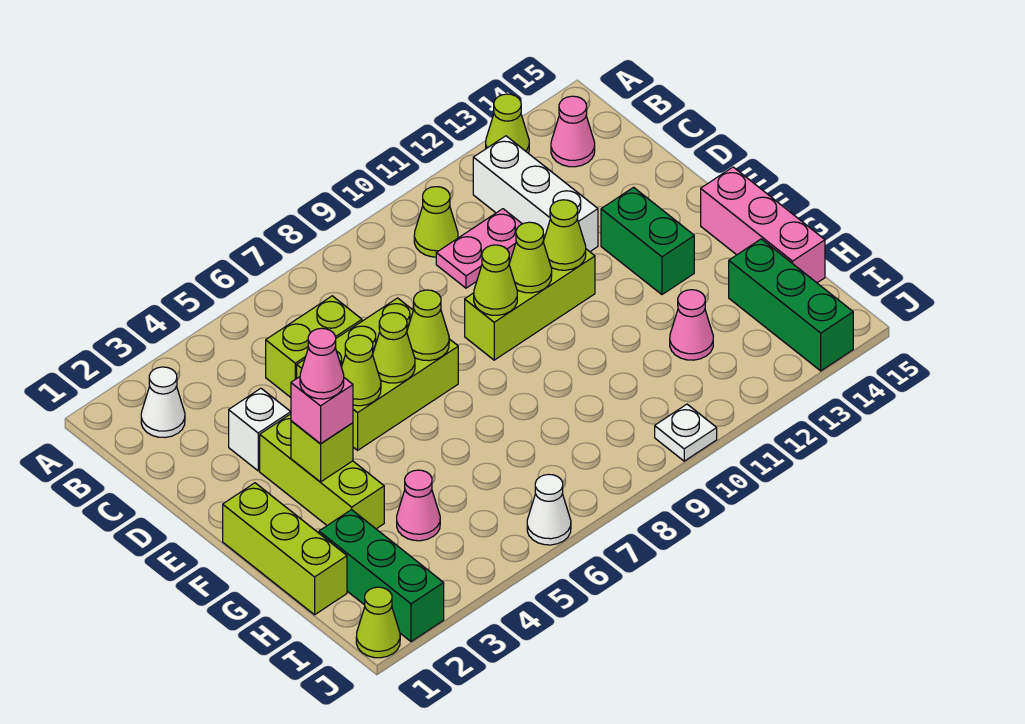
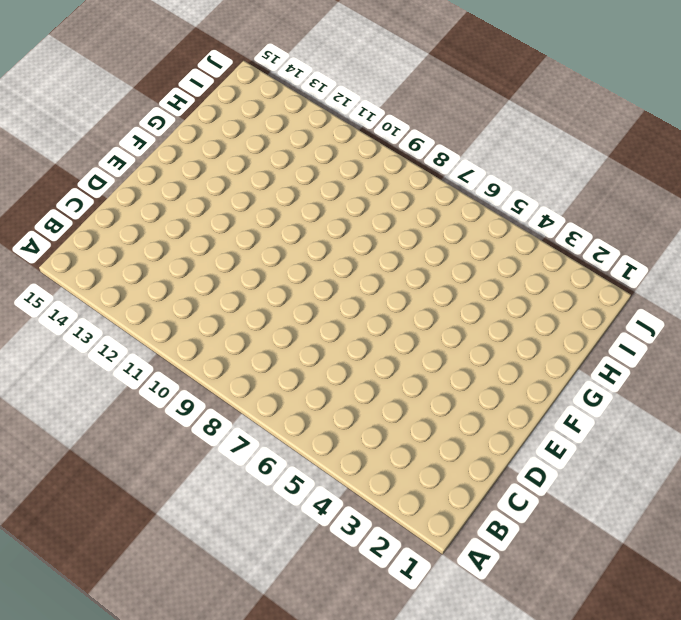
none -> lime 1x1 cone [486,94,529,153]
none -> white 1x1 cone [141,367,185,437]
none -> lime 1x1 cone [414,187,458,257]
none -> white 1x3 brick [473,136,598,252]

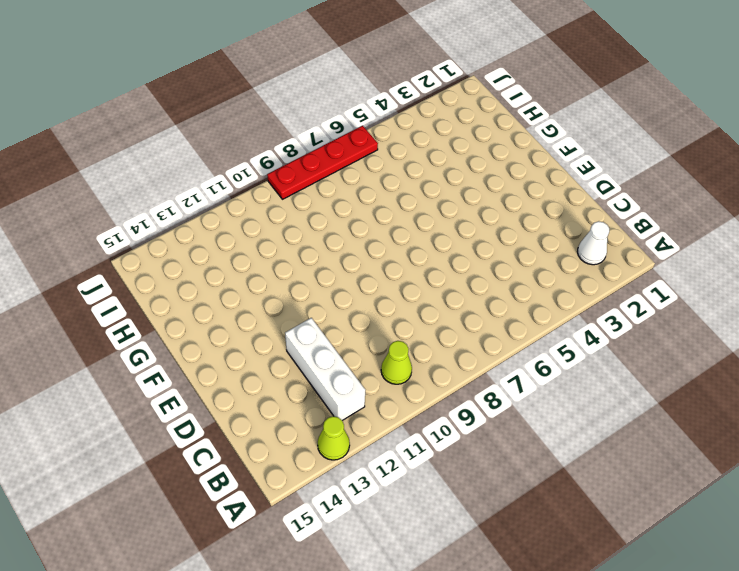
red 1x4 plate [267,126,378,199] -> white 1x1 cone [527,474,571,545]
none -> pink 1x1 cone [551,96,595,167]
none -> lime 1x2 brick [266,296,362,397]
none -> pink 1x2 plate [436,209,522,288]
none -> white 1x1 brick [229,388,291,471]

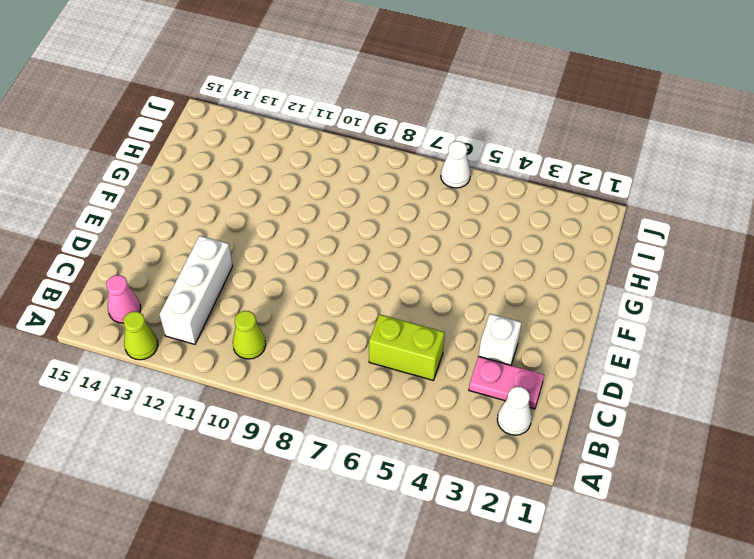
pink 1x2 plate [469,356,544,409] -> pink 1x2 plate moved to [436,209,522,288]
none -> lime 2x3 brick [297,298,458,450]
none -> lime 1x3 brick [260,414,384,529]
none -> lime 1x3 brick [465,249,595,360]
none -> green 1x2 brick [601,187,694,295]

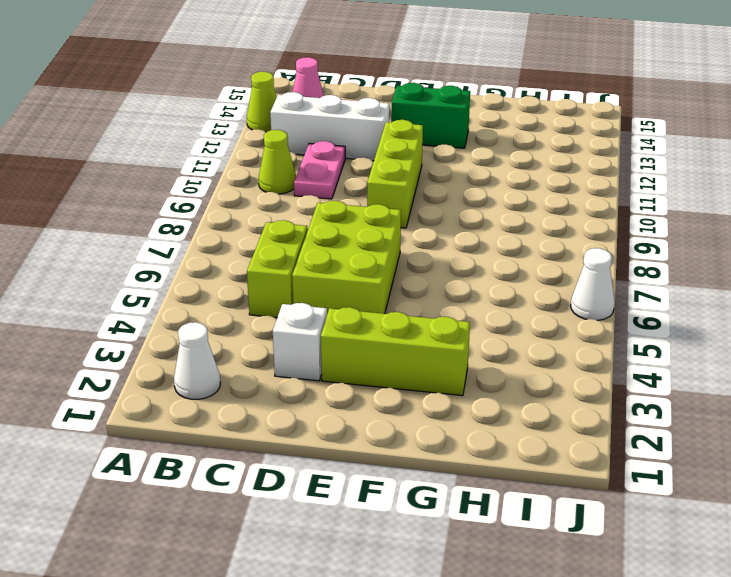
none -> lime 1x3 brick [223,483,347,615]
none -> pink 1x3 brick [701,167,825,283]
none -> green 1x3 brick [319,510,444,642]
none -> pink 1x1 cone [397,470,440,541]

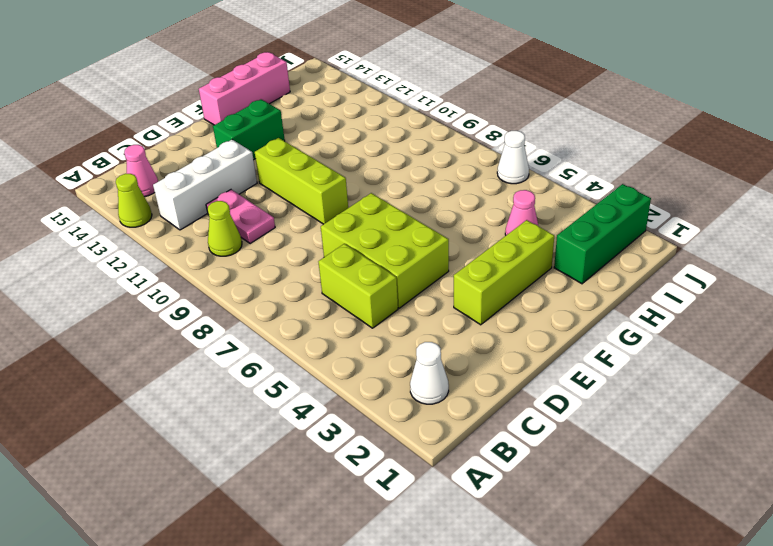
none -> white 1x1 brick [229,388,291,471]
none -> lime 1x3 brick [223,483,347,615]
none -> pink 1x1 cone [670,290,713,360]
none -> green 1x3 brick [729,239,853,371]

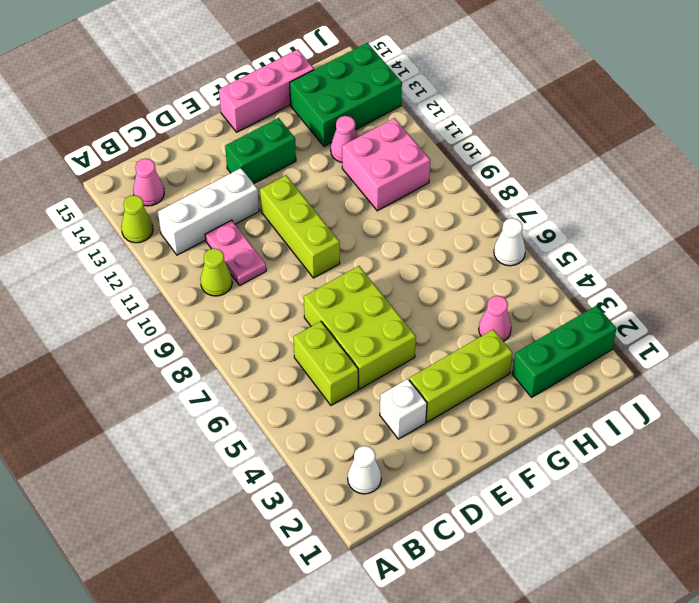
pink 2x2 brick [342,118,430,211] -> none
green 2x3 brick [290,43,402,146] -> green 1x3 brick [729,239,853,371]
none -> lime 1x3 brick [223,483,347,615]
none -> lime 1x1 cone [356,587,400,658]
none -> white 1x1 plate [655,404,717,461]
none -> lime 1x1 cone [342,335,381,406]

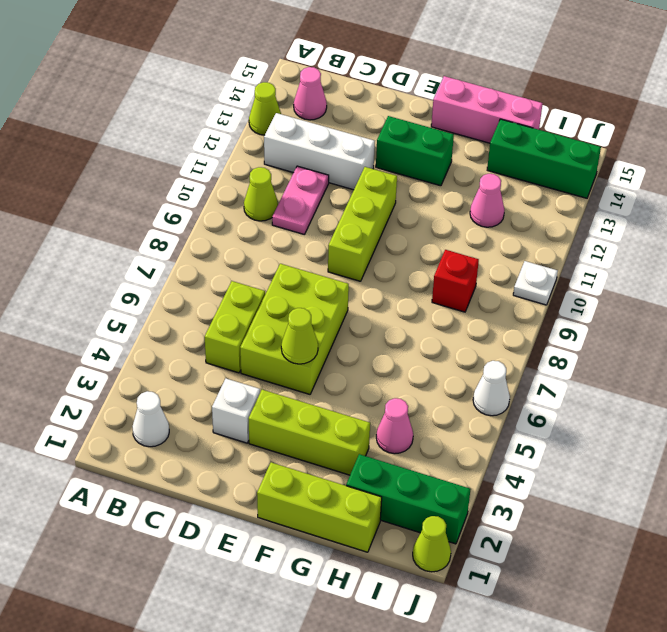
red 1x1 brick [432,250,479,312] -> none
none -> lime 1x1 cone [373,313,415,383]
none -> lime 1x1 cone [407,290,449,361]
none -> lime 1x1 cone [474,245,517,315]
none -> lime 1x1 cone [509,222,552,293]

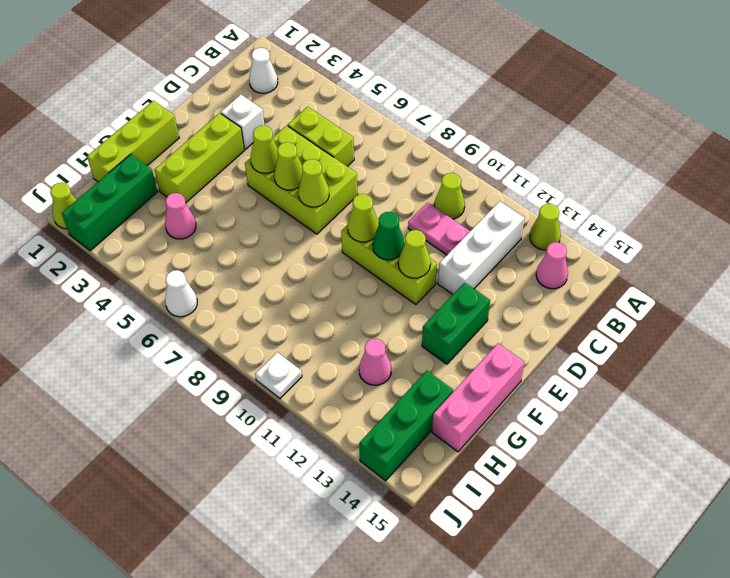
green 1x1 cone [373,212,405,260] -> lime 1x1 cone [509,222,552,293]
none -> lime 1x1 brick [291,421,353,482]
none -> pink 1x1 brick [291,377,353,444]
none -> pink 1x1 cone [300,328,344,399]

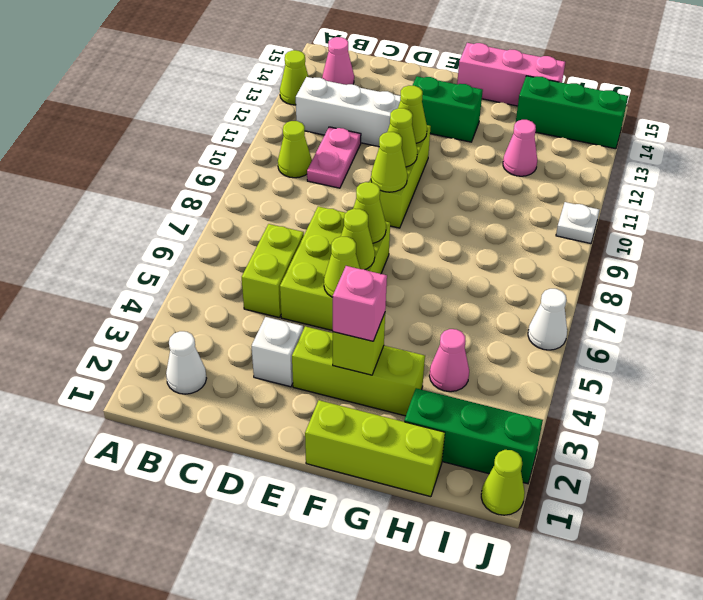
none -> pink 1x1 cone [300,328,344,399]

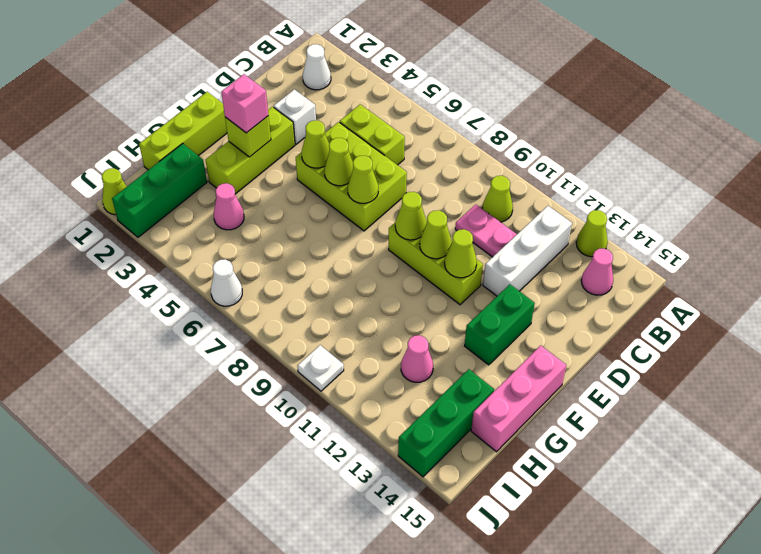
none -> pink 1x1 cone [300,328,344,399]

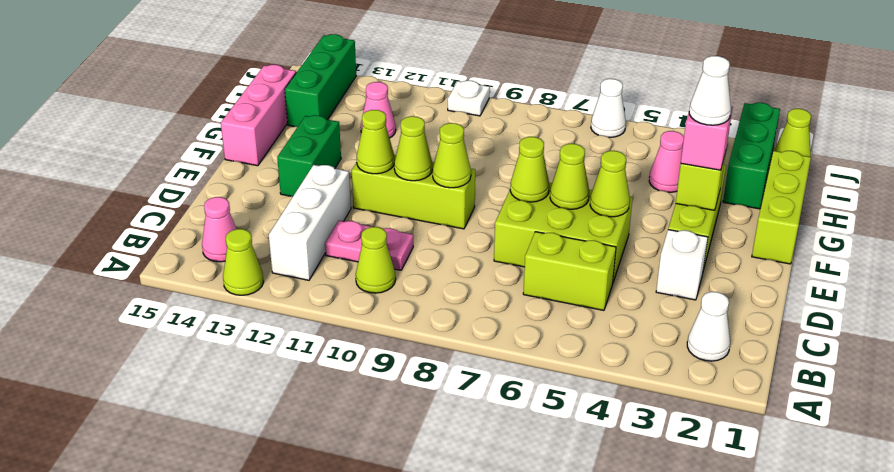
white 1x1 cone [689,56,731,125] -> pink 1x1 cone [300,328,344,399]

